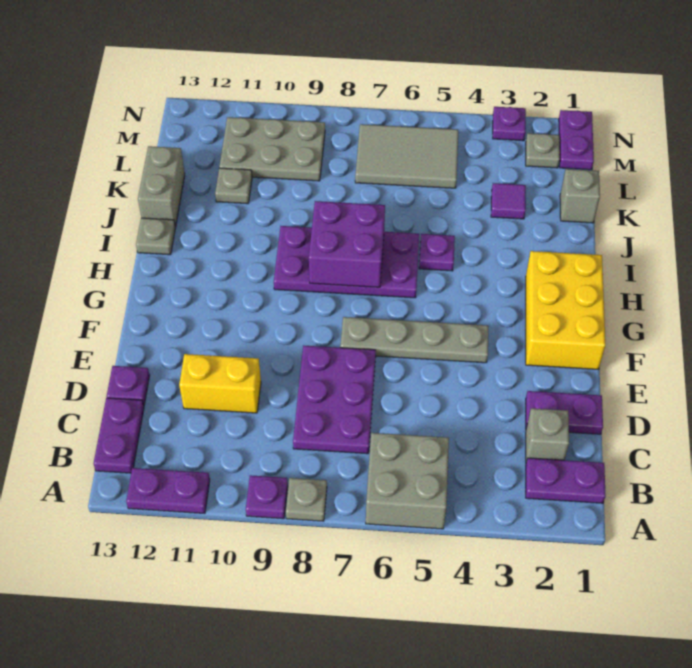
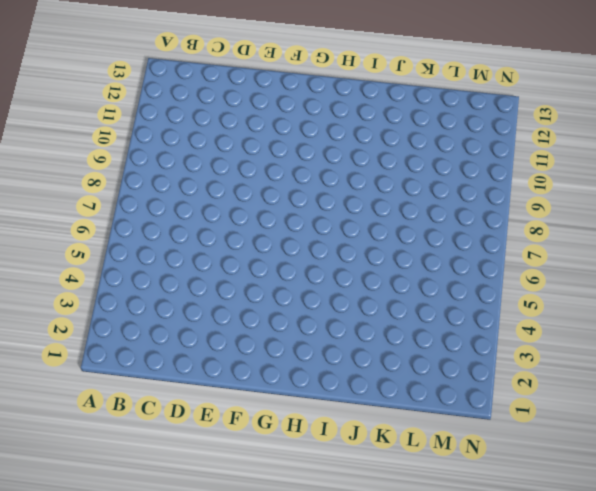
none -> grey 2x2 brick [366,433,449,529]
none -> grey 1x1 plate [286,478,327,521]
none -> purple 1x1 plate [246,475,288,519]

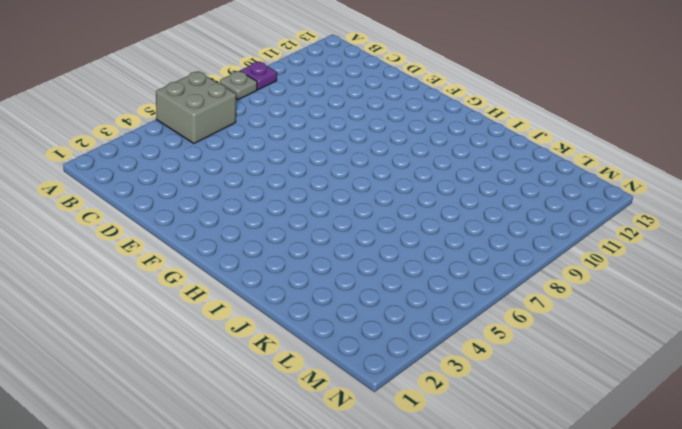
none -> purple 1x2 plate [126,468,210,513]
none -> purple 1x2 plate [526,458,606,503]
none -> purple 1x2 plate [94,398,144,473]

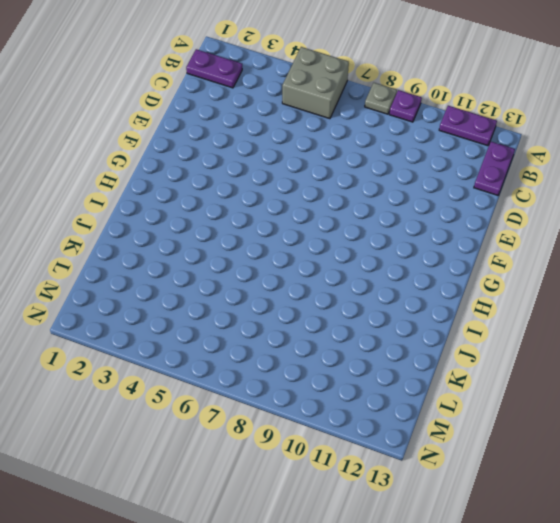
none -> grey 1x1 brick [526,408,569,462]
none -> purple 2x3 plate [293,346,376,454]
none -> purple 1x2 plate [526,391,603,434]

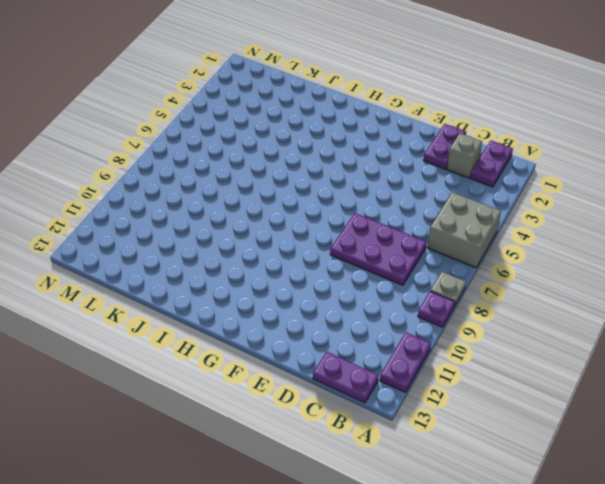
none -> yellow 1x2 brick [179,354,261,413]
none -> purple 1x1 plate [107,366,150,406]
none -> yellow 2x3 brick [526,251,605,369]

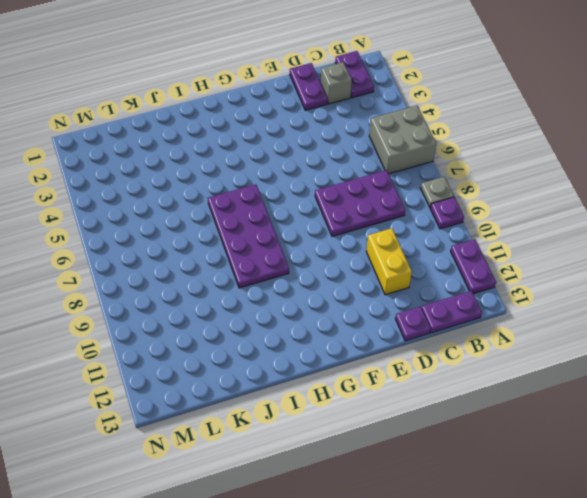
none -> yellow 2x3 brick [526,251,605,369]
none -> grey 1x4 plate [340,317,489,363]
none -> purple 1x1 plate [419,234,455,271]

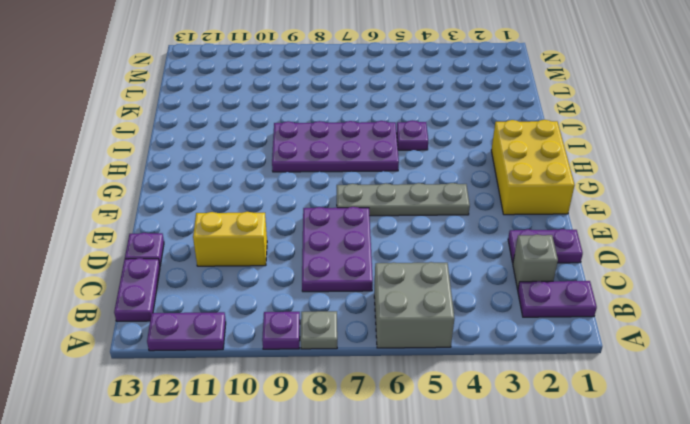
none -> grey 1x1 plate [136,218,175,255]
none -> grey 1x2 brick [138,146,185,227]
none -> grey 1x1 brick [560,169,600,223]

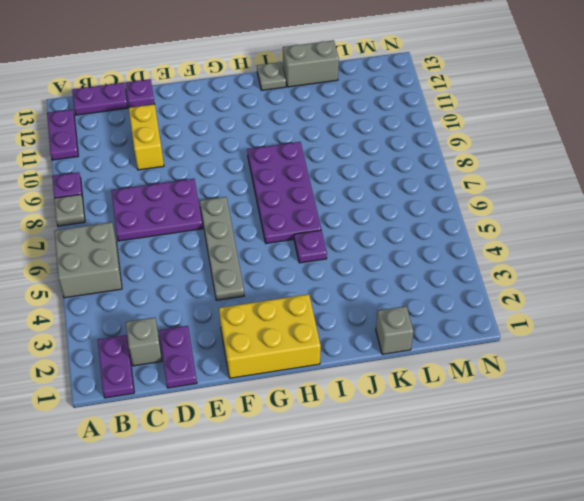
none -> purple 1x1 tile [491,183,526,219]
none -> grey 1x1 plate [215,168,252,204]
none -> grey 2x3 tile [355,124,458,188]

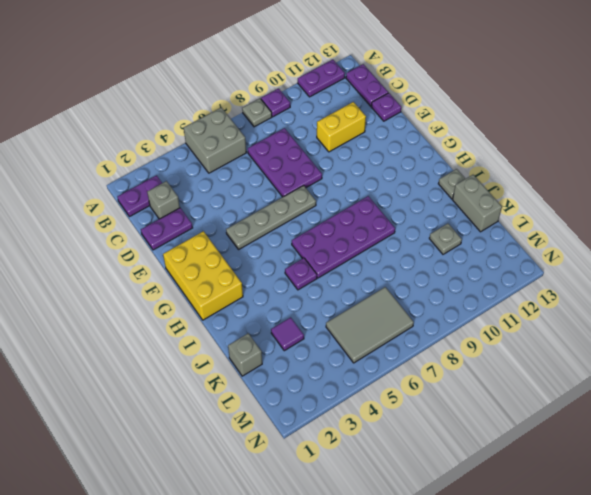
none -> grey 2x3 plate [219,117,325,181]
none -> purple 1x2 plate [559,110,594,170]
none -> grey 1x1 plate [526,133,560,168]

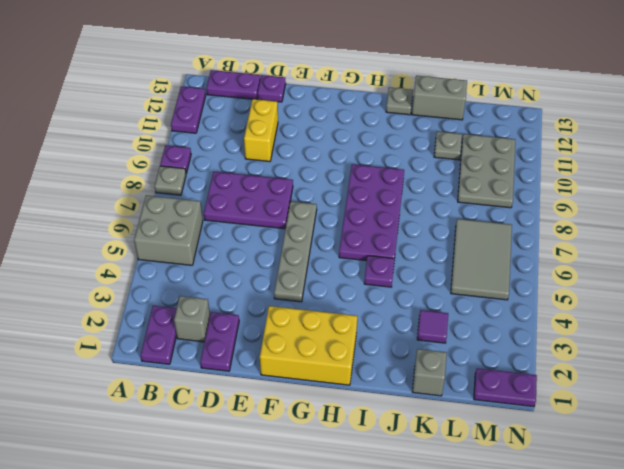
none -> grey 1x1 plate [526,133,560,168]
none -> purple 1x1 plate [493,107,526,141]
none -> purple 2x2 brick [309,201,385,287]

